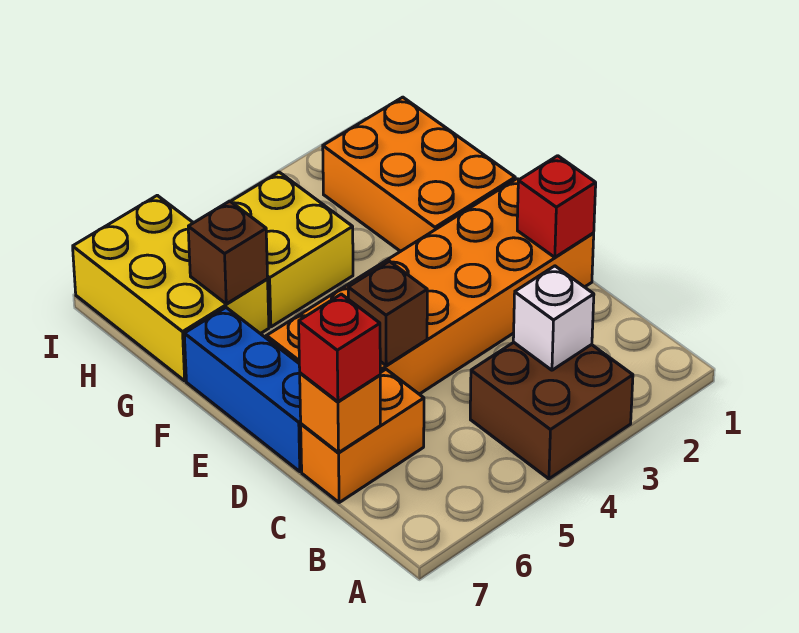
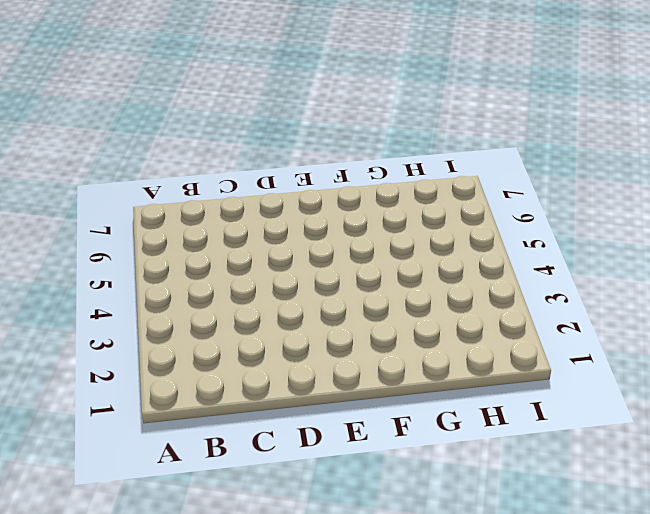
none -> brown 2x2 brick [470,342,633,479]
none -> orange 1x2 brick [301,369,424,503]
none -> orange 2x6 brick [267,179,594,394]

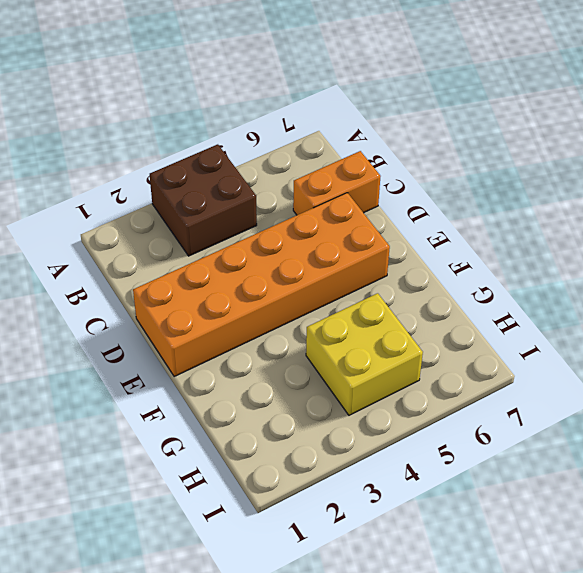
none -> blue 1x3 brick [184,308,302,471]
none -> orange 2x3 brick [323,97,515,251]
none -> yellow 2x3 brick [73,195,269,381]

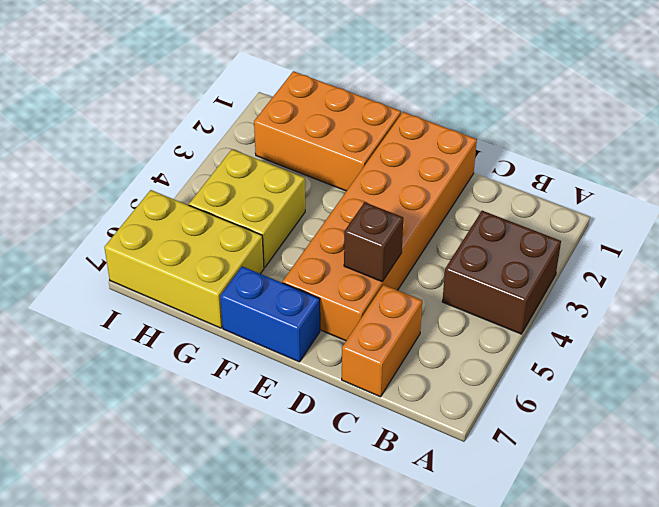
blue 1x2 brick [220,266,320,362] -> blue 1x3 brick [184,308,302,471]
none -> white 1x1 brick [513,266,594,370]
none -> orange 1x1 brick [300,373,380,453]
none -> red 1x1 brick [517,156,596,257]

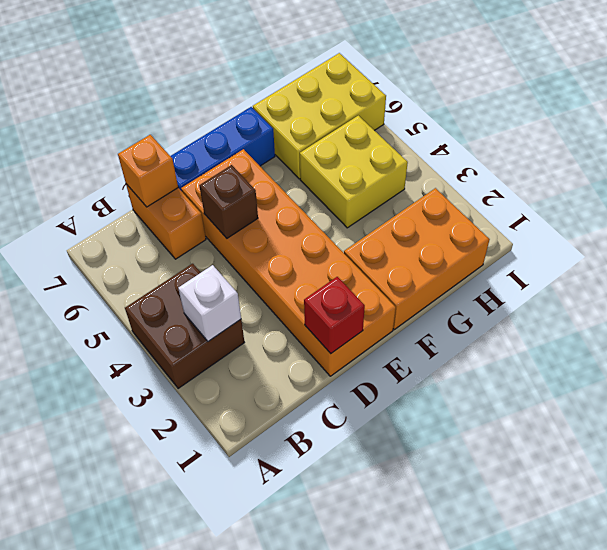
none -> brown 1x1 brick [188,201,268,304]
none -> red 1x1 brick [299,294,380,402]

